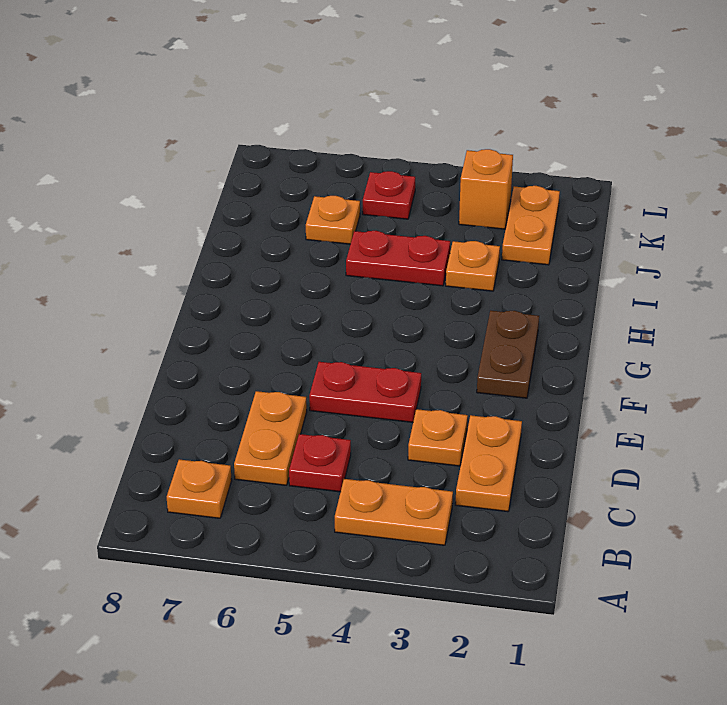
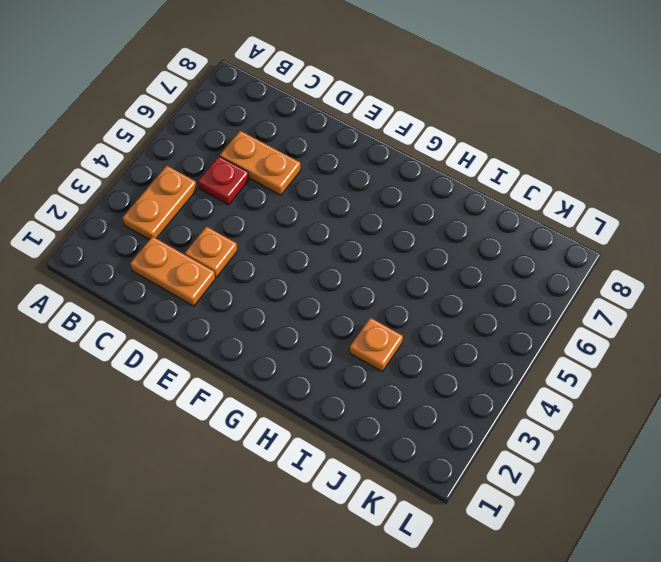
none -> orange 1x1 plate [167,459,232,518]
none -> red 1x2 plate [309,362,421,422]
none -> brown 1x2 plate [477,310,539,398]

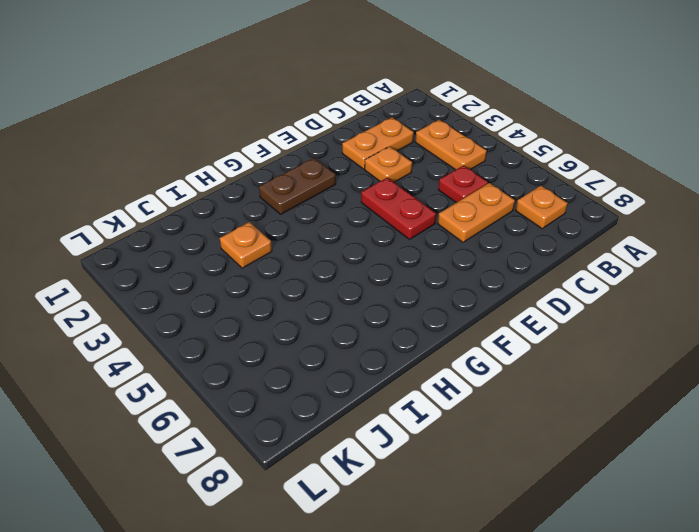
none -> red 1x2 plate [346,231,450,286]
none -> orange 1x2 plate [502,186,560,265]
none -> orange 1x1 plate [306,196,360,244]

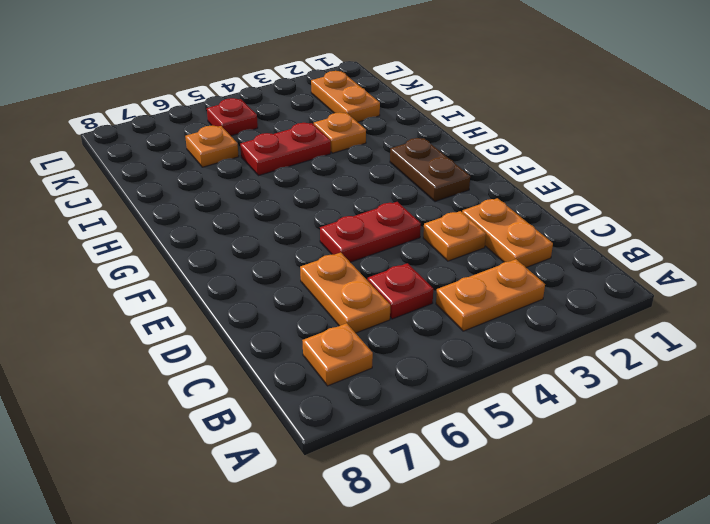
none -> orange 1x1 brick [459,149,513,229]

